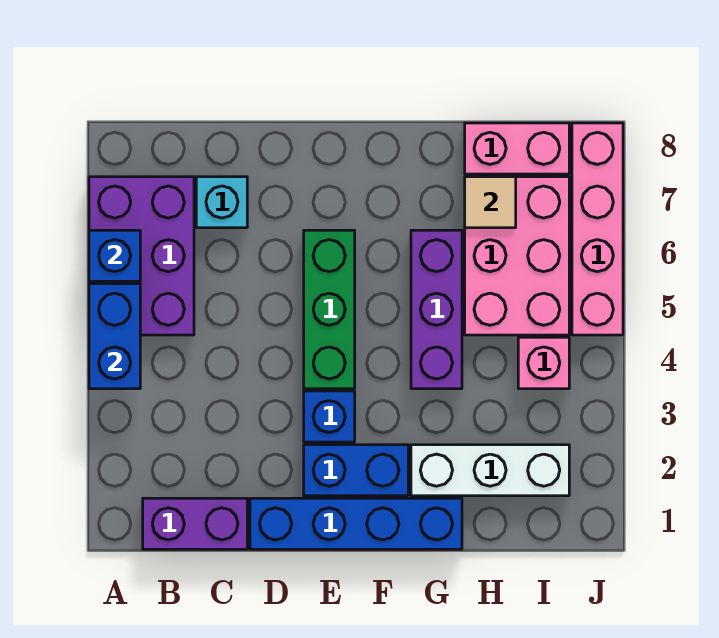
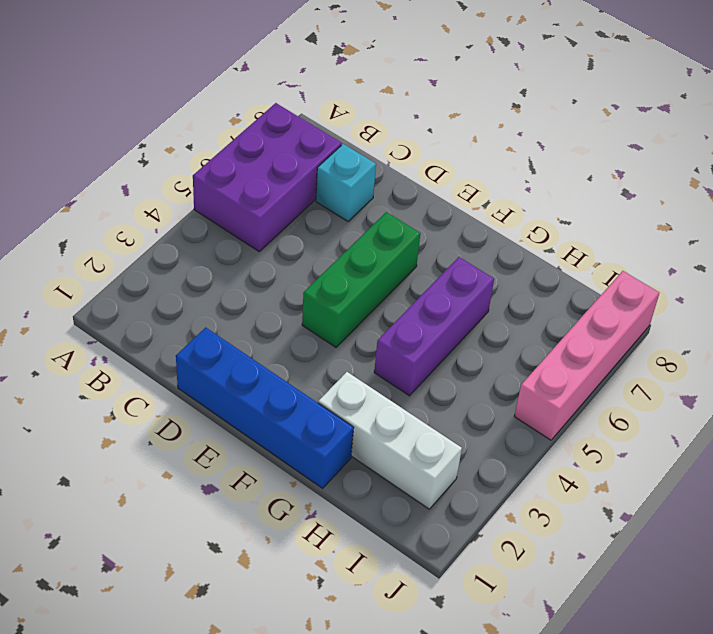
none -> purple 1x2 brick [143,498,247,549]
none -> blue 1x2 brick [304,445,408,496]
none -> blue 1x1 brick [304,391,355,442]

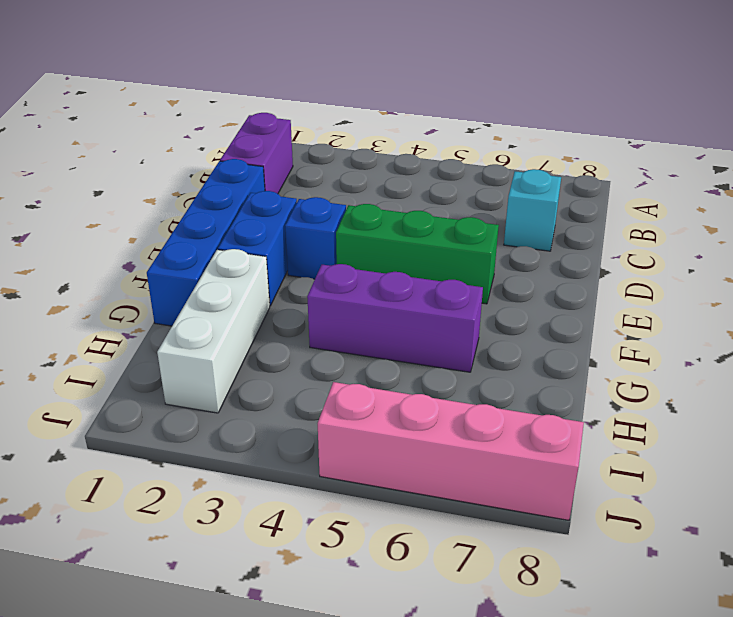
none -> purple 2x3 brick [89,177,194,335]
none -> pink 2x3 brick [465,177,569,335]
none -> pink 1x2 brick [465,123,569,174]

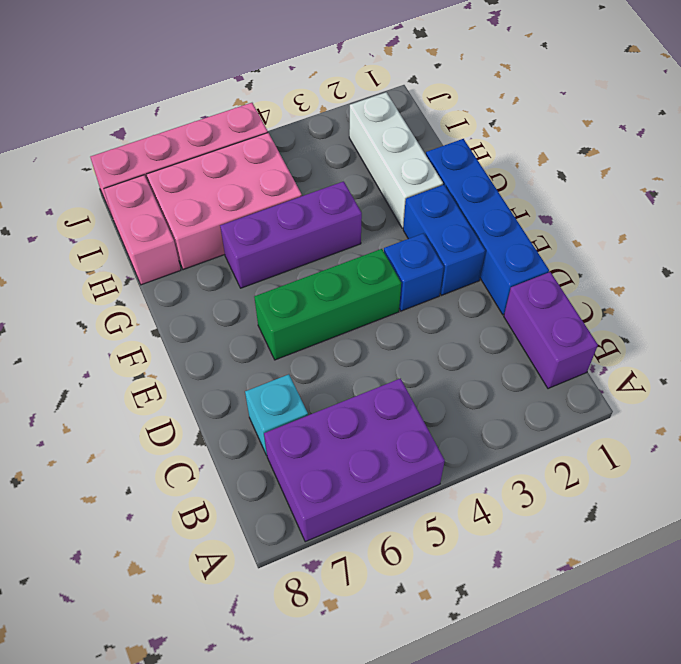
none -> pink 1x1 brick [518,337,569,389]
none -> blue 1x2 brick [89,284,140,389]
none -> blue 1x1 brick [89,230,140,281]

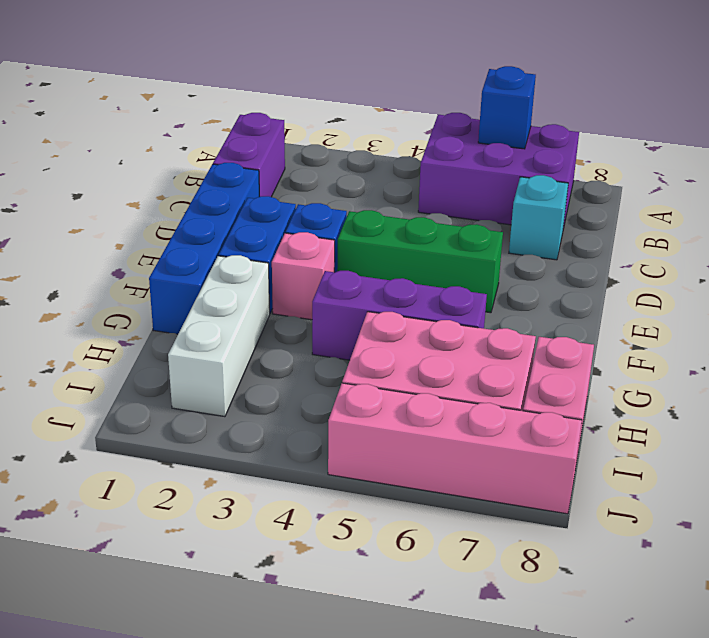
pink 1x1 brick [272,232,335,320] -> pink 1x1 brick moved to [518,337,569,389]
none -> blue 1x2 brick [89,284,140,389]
none -> tan 1x1 tile [465,177,516,228]

